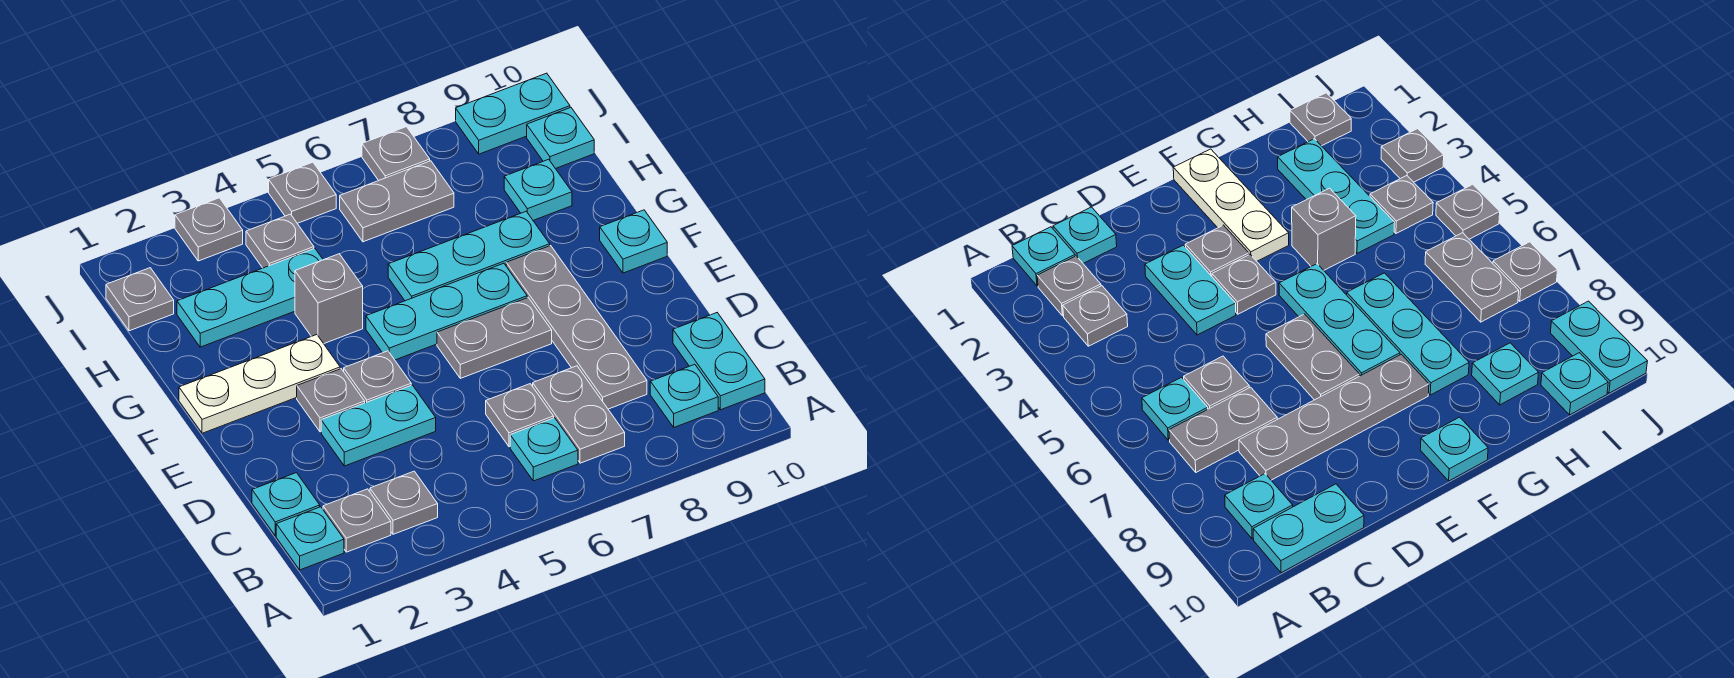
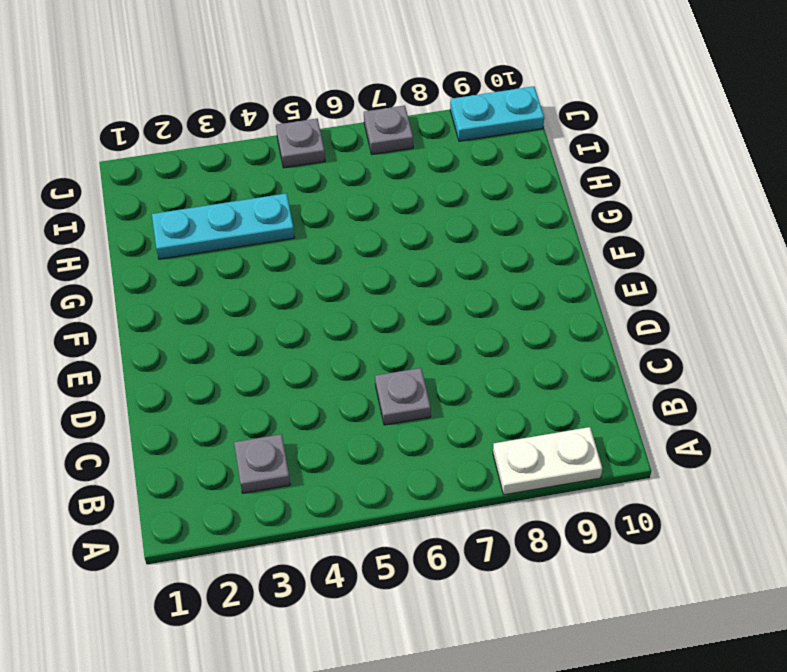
white 1x2 plate [493,427,602,495] -> none
none -> cyan 1x1 plate [276,507,344,570]
none -> grey 1x1 plate [323,489,391,552]
none -> cyan 1x1 plate [510,418,578,481]

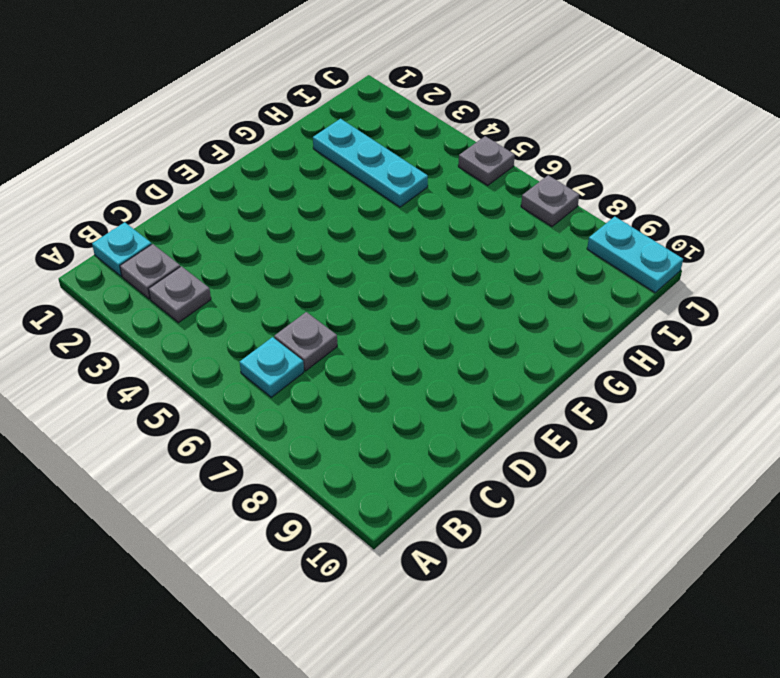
none -> grey 1x2 plate [533,366,625,463]
none -> cyan 1x1 plate [650,364,718,427]
none -> cyan 1x2 plate [673,313,765,410]

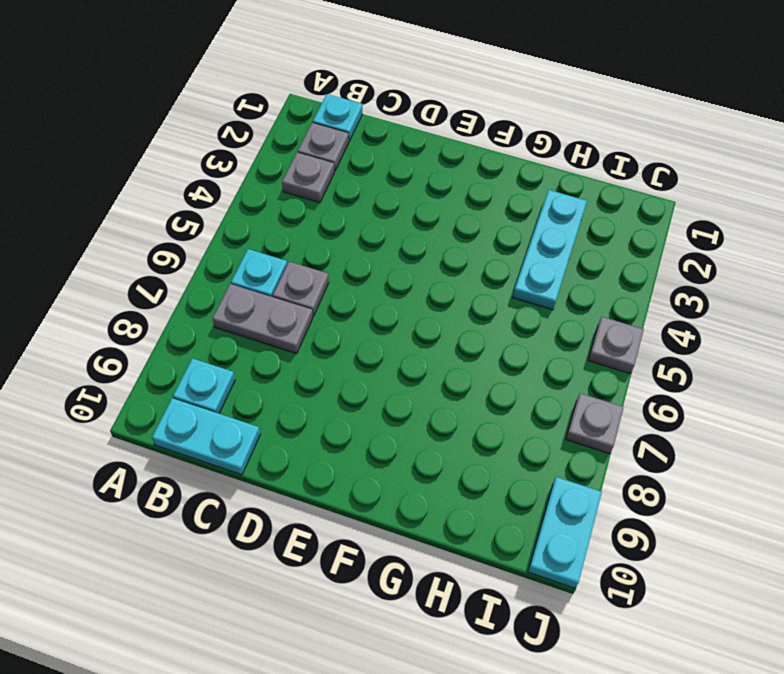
none -> cyan 1x1 plate [252,473,320,536]
none -> grey 1x4 plate [506,246,647,409]
none -> cyan 1x2 plate [321,385,436,466]

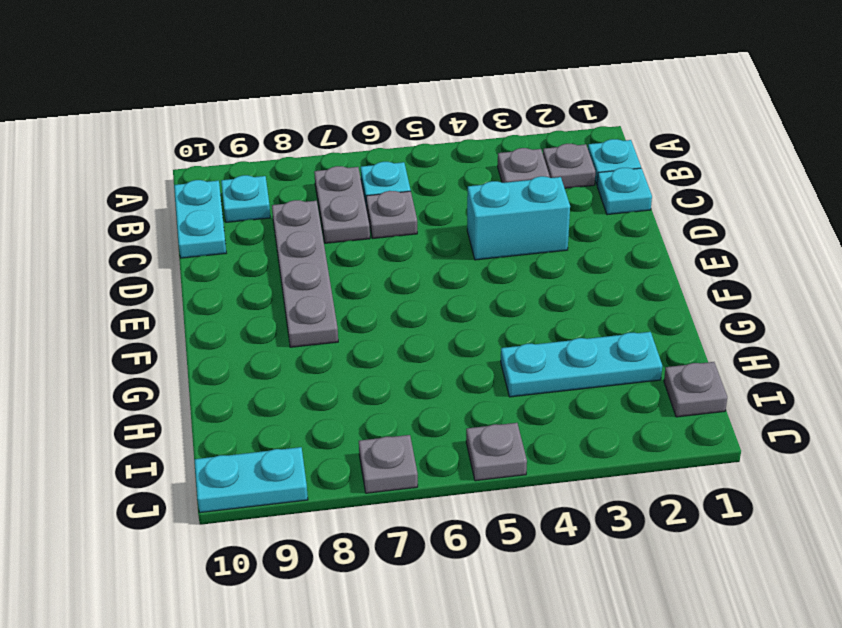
cyan 1x2 brick [467,176,570,260] -> cyan 1x2 plate [321,385,436,466]
none -> grey 1x1 plate [297,369,365,432]
none -> grey 1x1 plate [344,351,411,403]
none -> grey 1x2 plate [437,298,552,378]

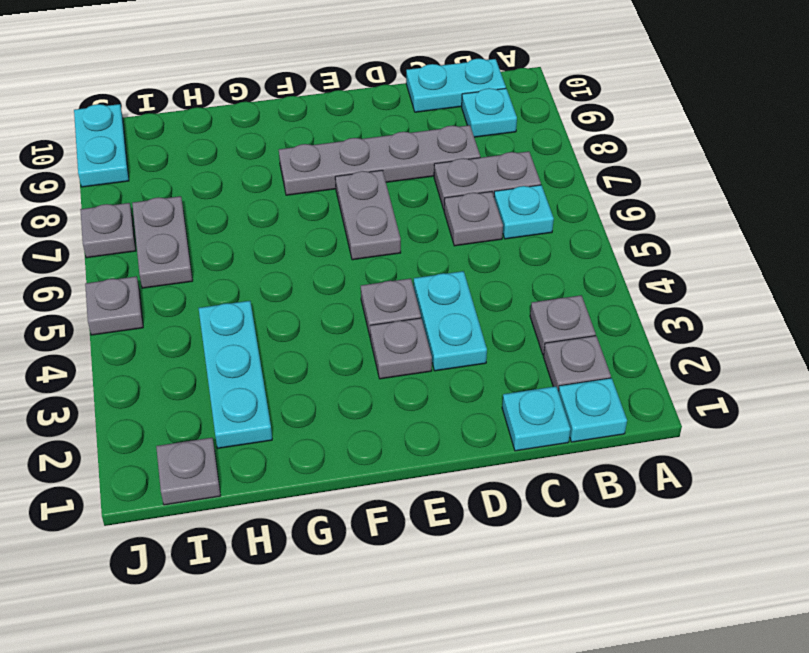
none -> white 1x3 plate [179,335,340,433]
none -> cyan 1x3 plate [366,263,527,360]
none -> cyan 1x1 plate [600,210,667,273]

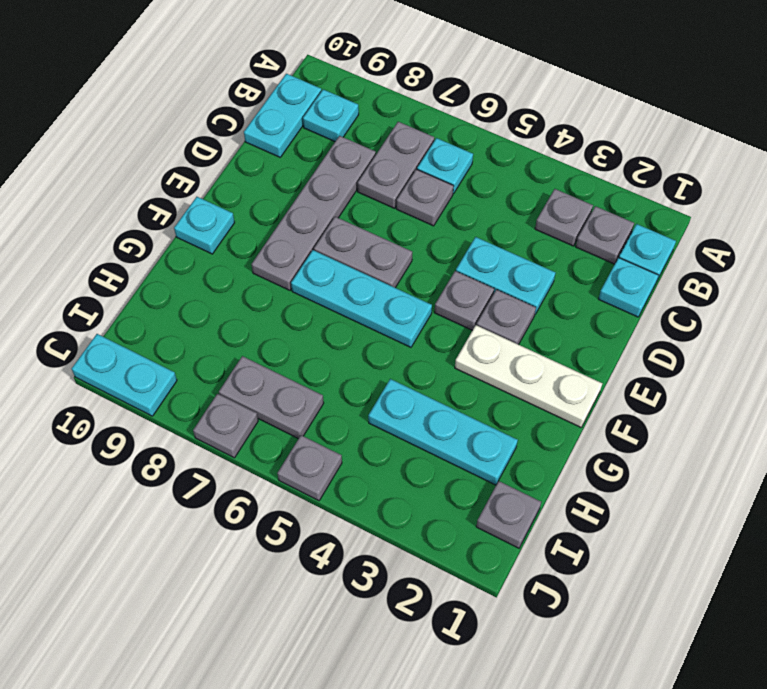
none -> grey 1x1 brick [295,254,363,344]
none -> cyan 1x3 plate [388,211,550,301]
none -> cyan 1x1 plate [504,159,572,220]

